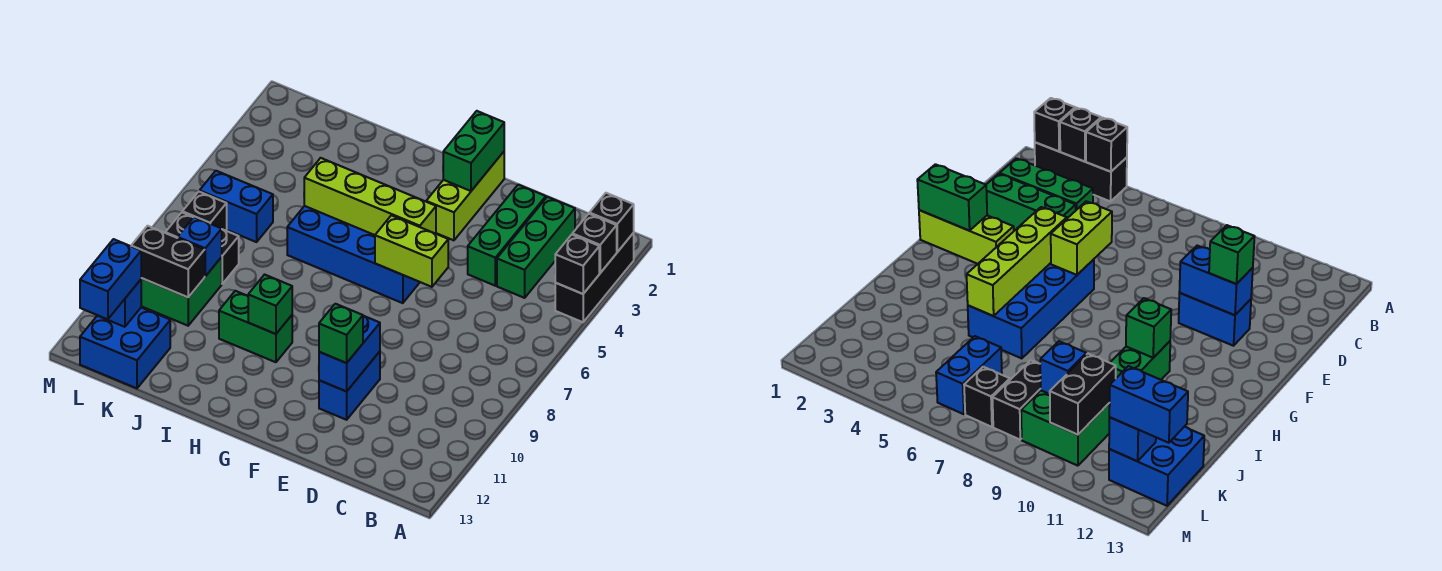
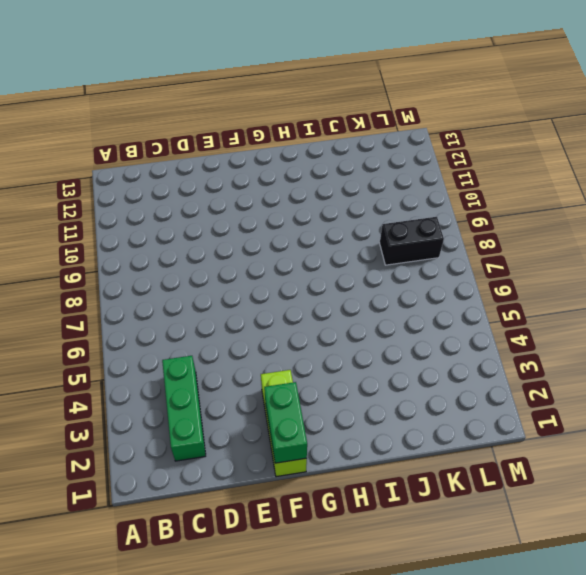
none -> black 1x3 brick [555,233,634,322]
none -> green 1x3 brick [468,185,546,286]
none -> blue 1x2 brick [319,352,380,420]

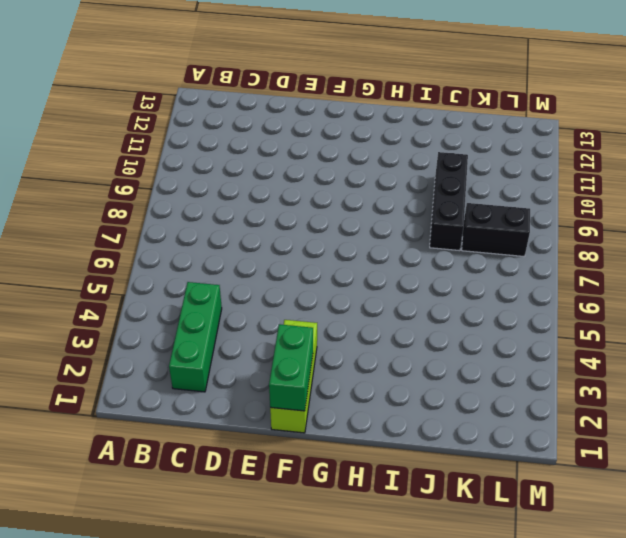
black 1x3 brick [430,152,468,251] -> black 1x3 brick moved to [555,233,634,322]
none -> green 1x3 brick [468,185,546,286]
none -> blue 1x2 brick [319,352,380,420]
none -> blue 2x4 brick [287,206,420,303]

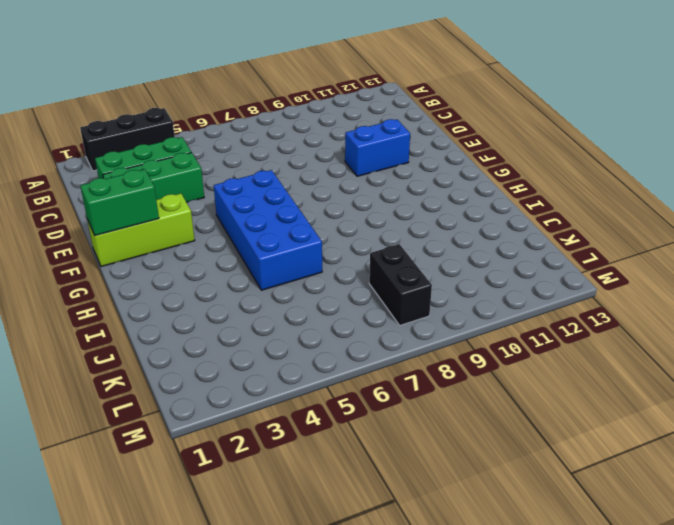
none -> green 1x2 brick [219,291,292,362]
none -> blue 1x2 brick [200,171,273,242]
none -> green 2x2 brick [141,257,222,326]

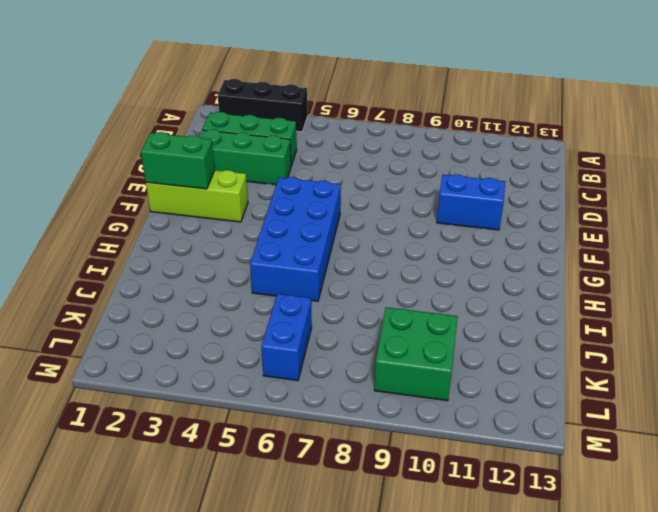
none -> green 1x2 brick [219,291,292,362]
none -> black 1x2 brick [165,212,239,284]
none -> blue 2x2 brick [80,308,170,388]

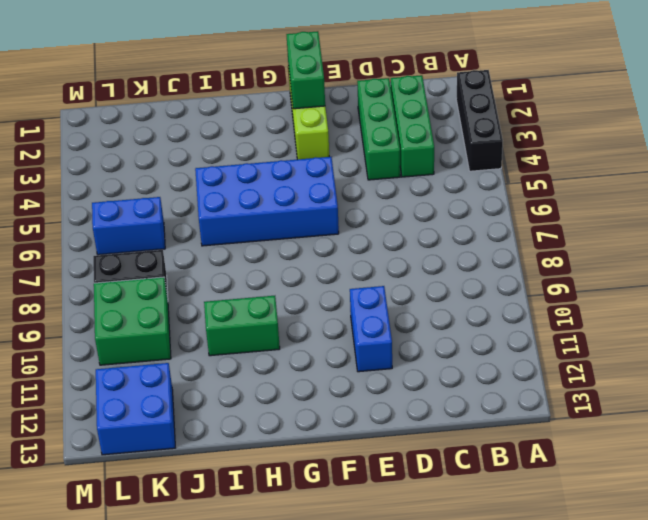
none -> black 1x1 brick [182,192,227,231]
none -> black 1x1 brick [590,193,634,252]
none -> black 1x1 brick [572,214,617,273]

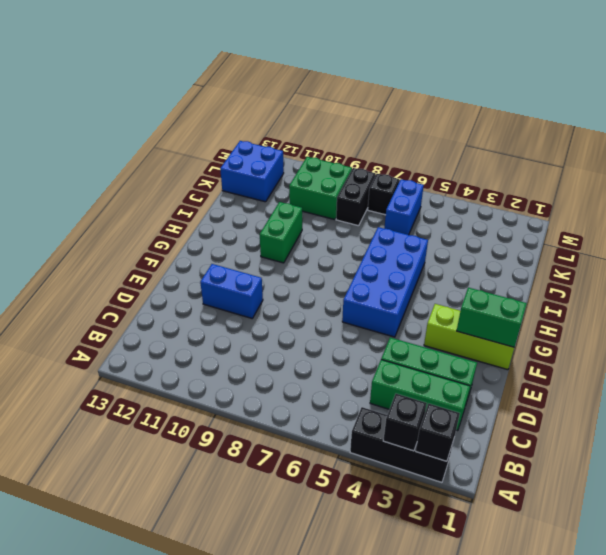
none -> black 1x1 brick [555,235,599,294]
none -> lime 1x2 brick [375,215,448,287]
none -> blue 1x2 brick [319,316,380,391]

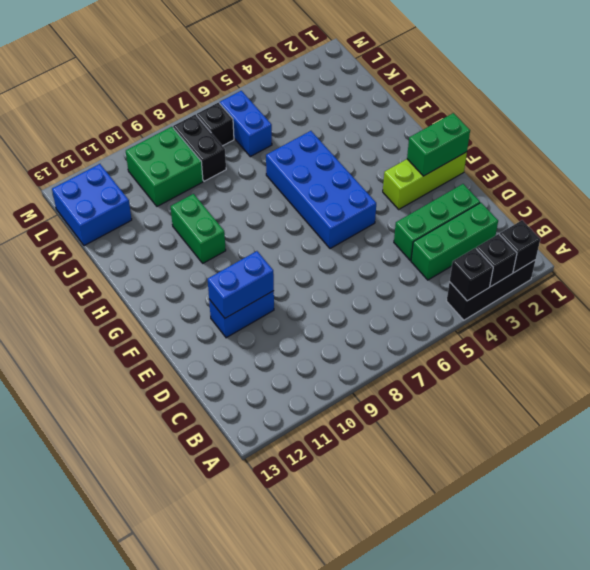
none -> lime 1x2 brick [375,215,448,287]
none -> lime 1x4 brick [304,158,436,235]
none -> green 1x1 brick [248,275,292,334]

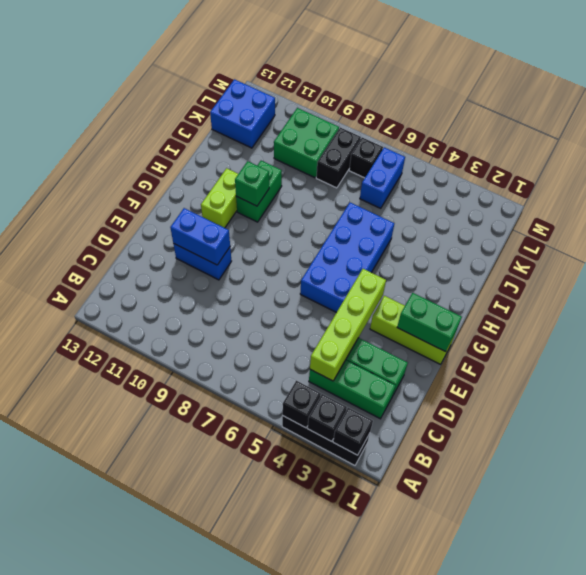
lime 1x4 brick [310,269,386,381] -> lime 1x4 brick moved to [304,158,436,235]
lime 1x2 brick [201,168,238,228] -> lime 1x2 brick moved to [375,215,448,287]
none -> blue 1x1 brick [178,217,222,276]
none -> black 1x2 brick [131,226,205,297]
none -> blue 1x1 brick [97,280,141,327]

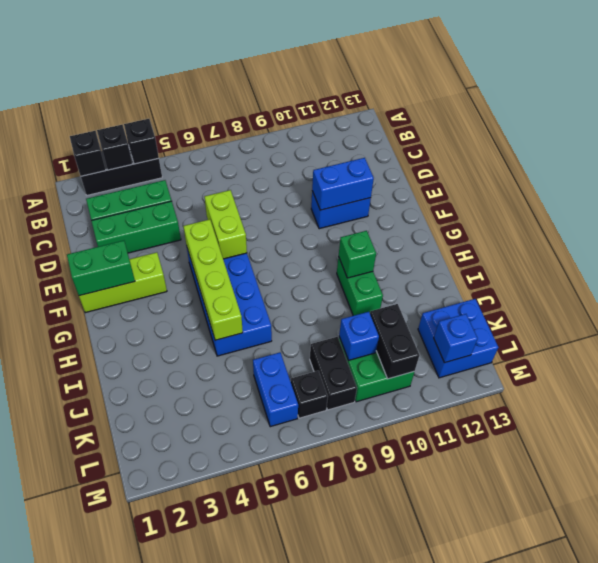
none -> green 1x1 brick [319,304,363,363]
none -> blue 1x2 brick [80,239,141,320]

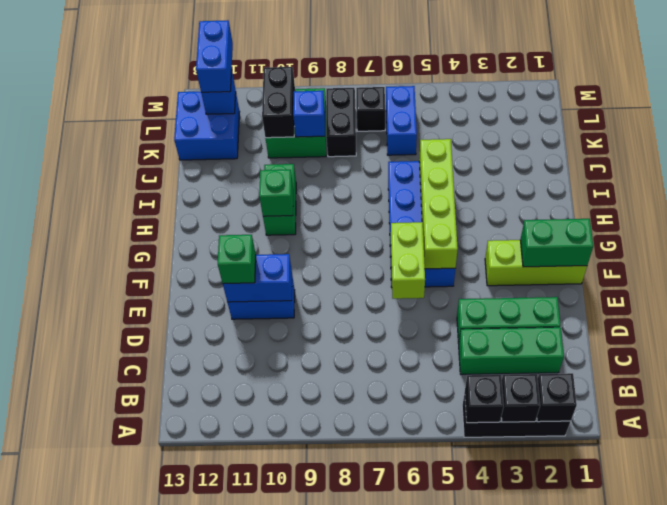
blue 1x2 brick [196,20,233,93] -> blue 1x2 brick turned to [80,239,141,320]

